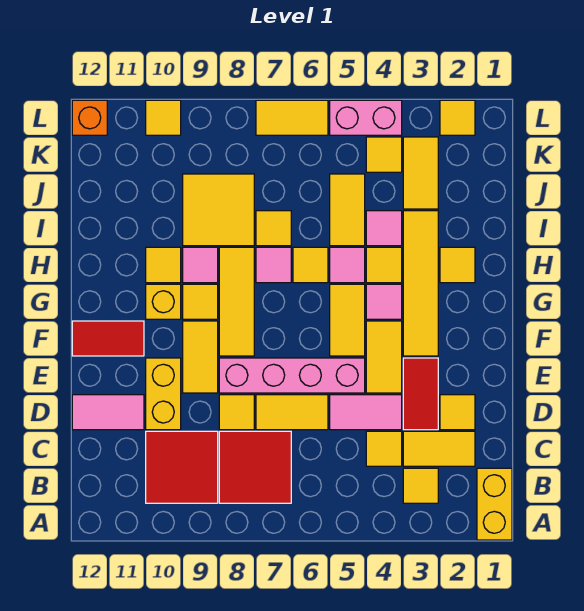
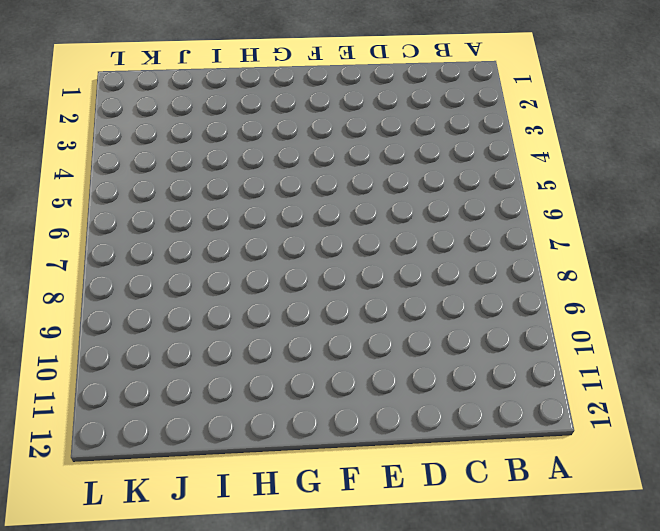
none -> yellow 1x2 brick [477,468,512,540]
none -> yellow 1x1 tile [403,468,438,503]
none -> red 2x2 tile [219,431,291,503]
none -> red 2x2 tile [146,431,218,503]

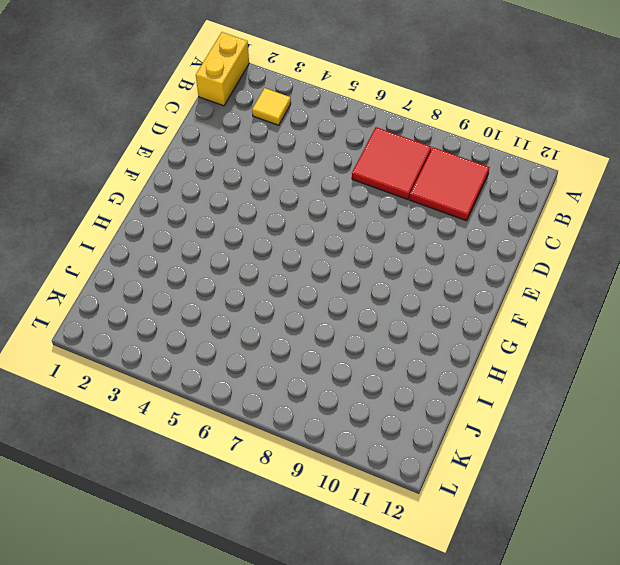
none -> yellow 1x2 tile [403,431,475,466]
none -> yellow 1x1 tile [366,431,402,466]
none -> yellow 1x1 tile [440,395,475,430]
none -> red 1x2 tile [403,358,438,430]

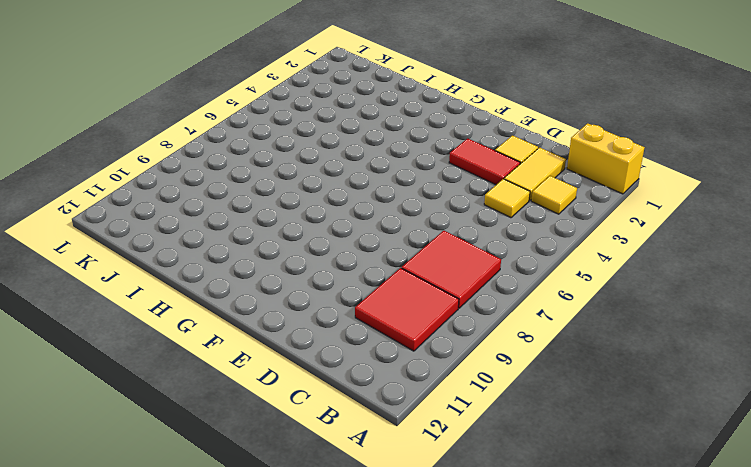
none -> pink 1x2 tile [330,395,402,430]
none -> yellow 1x2 tile [256,395,328,430]
none -> yellow 1x1 tile [219,395,254,430]
none -> yellow 1x2 brick [146,358,181,430]

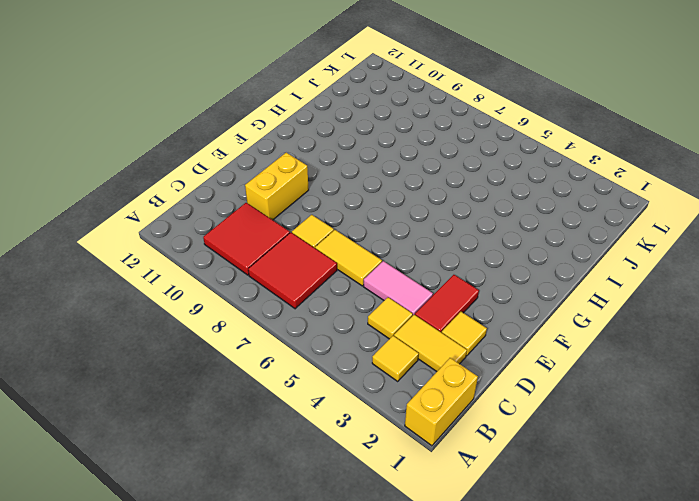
none -> pink 1x2 tile [72,395,144,430]
none -> yellow 1x2 tile [366,321,402,393]
none -> pink 1x4 brick [219,358,365,393]
none -> yellow 1x2 tile [183,321,218,393]

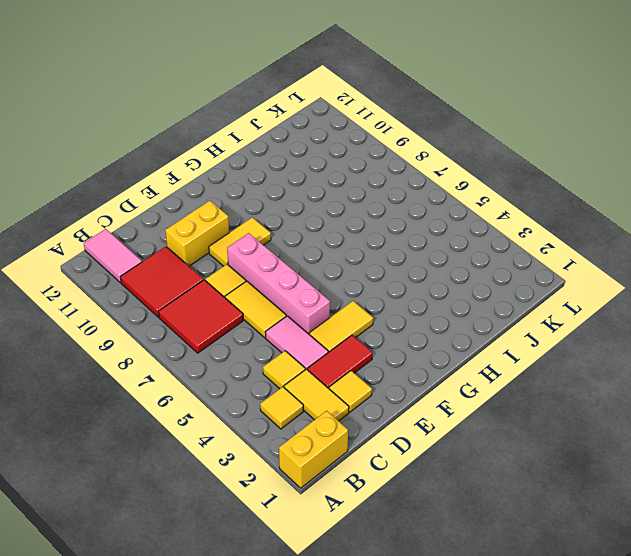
pink 1x2 tile [84,229,142,283] -> pink 1x2 tile moved to [72,395,144,430]
none -> yellow 1x4 tile [403,211,438,356]
none -> yellow 1x2 tile [330,284,365,356]
none -> yellow 1x3 tile [219,247,254,356]
none -> red 1x2 tile [72,321,144,356]

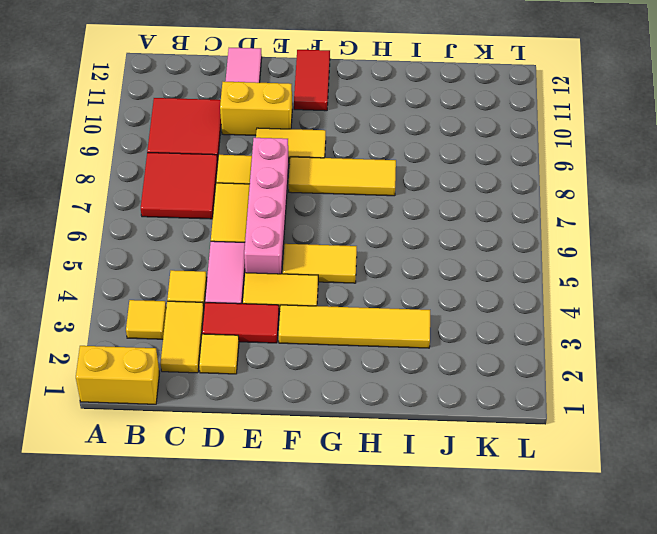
none -> pink 1x1 tile [366,284,402,319]
none -> yellow 1x1 tile [183,284,218,319]
none -> yellow 1x1 brick [146,284,181,319]
none -> yellow 1x1 tile [440,247,475,283]

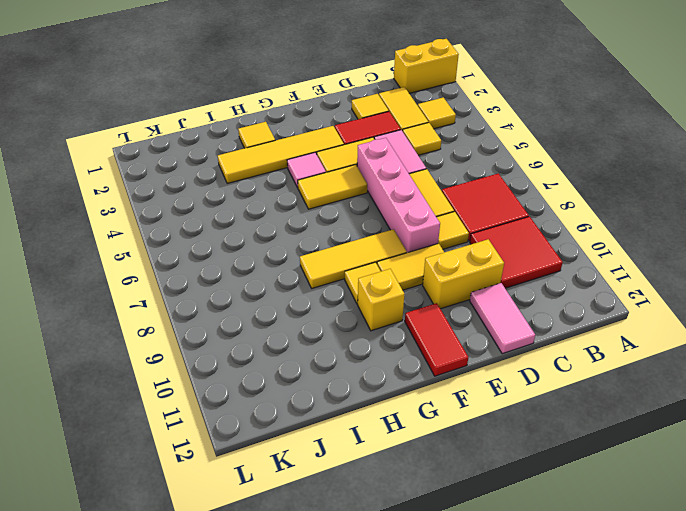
none -> yellow 1x1 tile [366,247,402,283]
none -> pink 1x1 tile [330,247,365,283]
none -> yellow 1x1 tile [293,247,328,283]
none -> pink 1x1 tile [256,247,291,283]

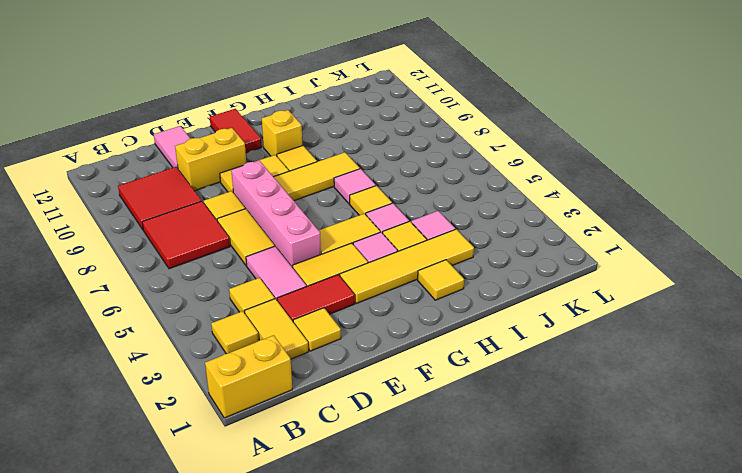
none -> pink 1x1 tile [183,247,218,283]
none -> yellow 1x1 tile [146,247,181,283]
none -> yellow 1x2 tile [330,174,365,246]
none -> yellow 1x1 tile [256,211,291,246]

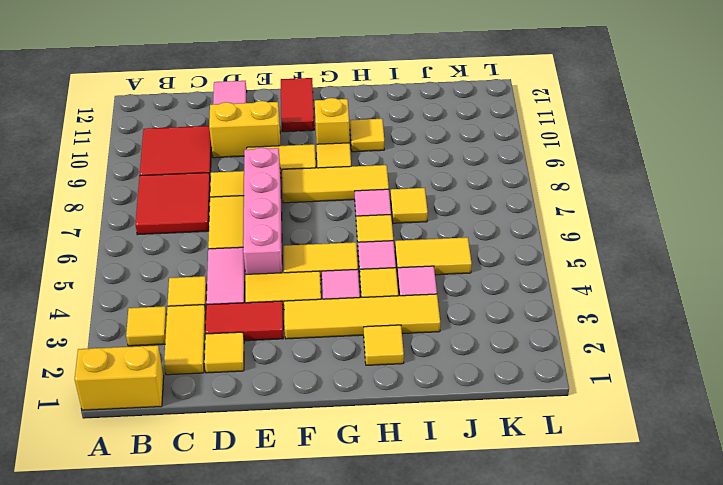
none -> pink 1x1 tile [183,247,218,283]
none -> yellow 2x2 tile [183,174,254,246]
none -> yellow 1x2 tile [403,137,438,209]
none -> yellow 1x1 tile [366,137,402,172]

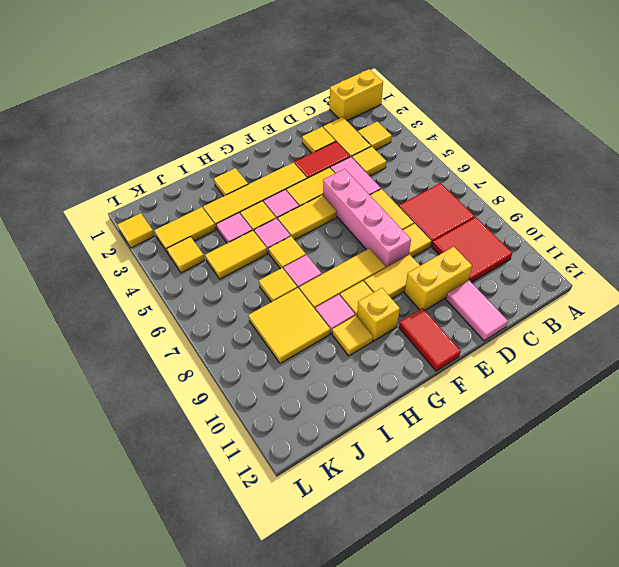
none -> pink 1x2 brick [330,100,402,135]
none -> yellow 1x2 tile [256,100,328,135]
none -> yellow 1x1 tile [146,100,181,135]
none -> orange 1x1 brick [72,100,107,135]

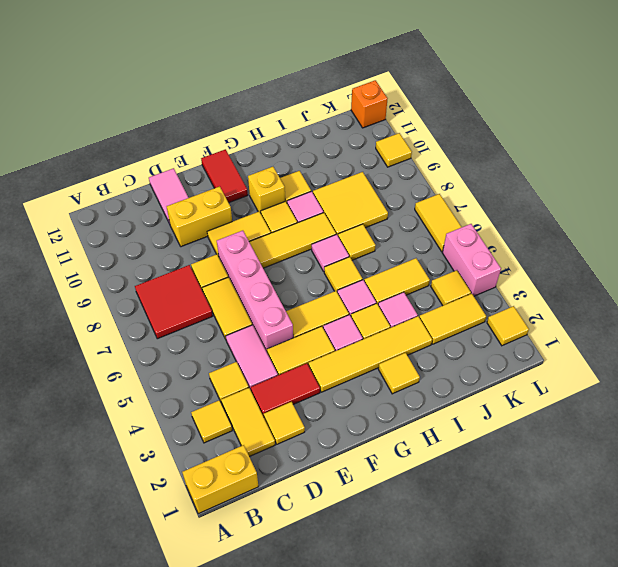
none -> red 2x2 tile [146,431,218,503]

